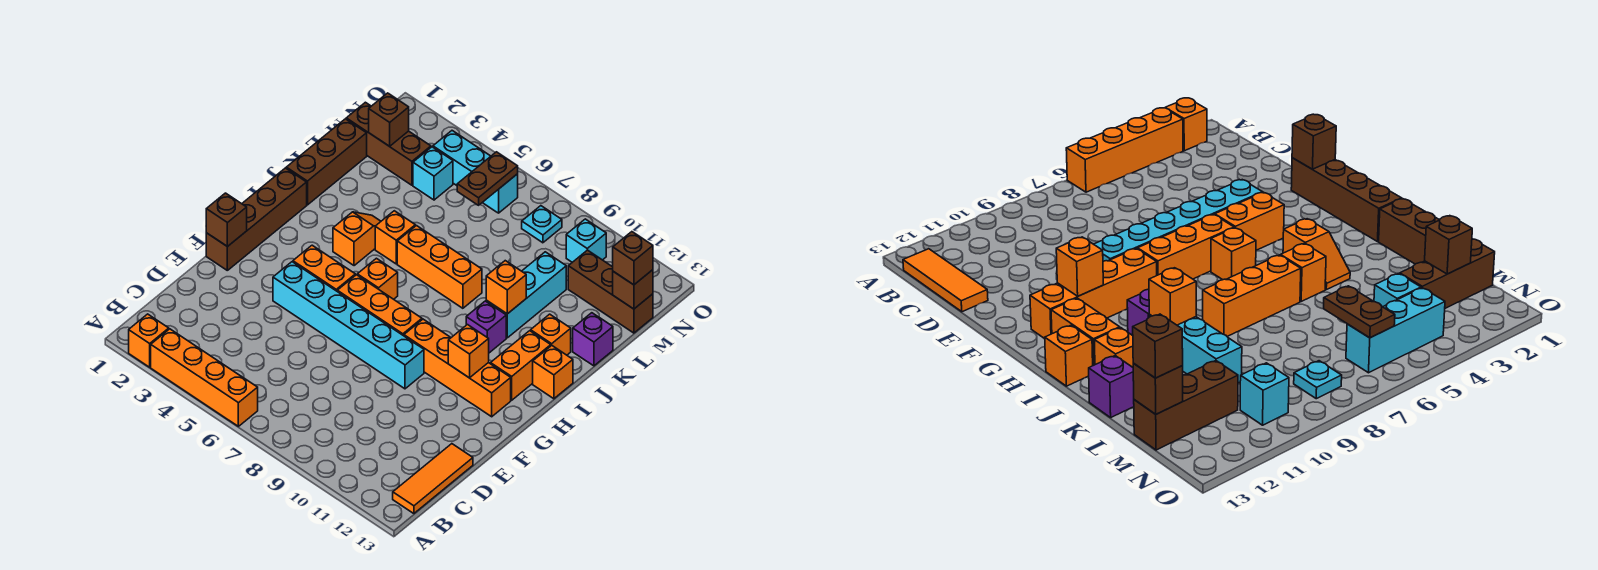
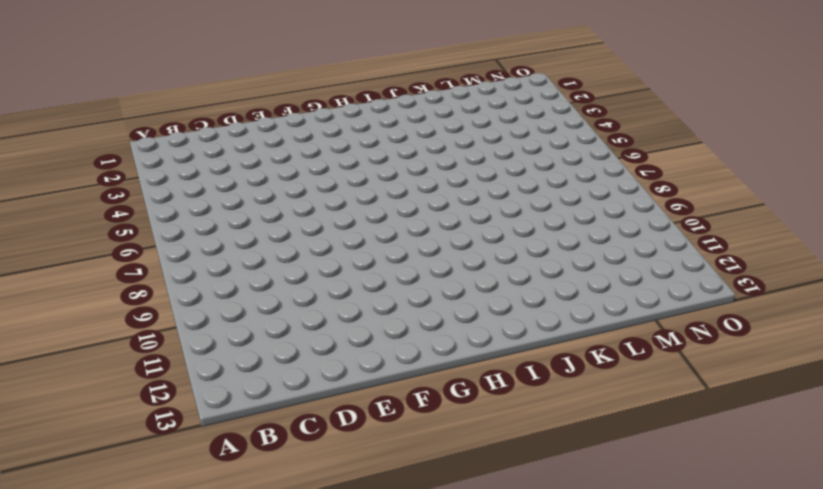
none -> orange 1x1 brick [129,314,169,367]
none -> orange 1x4 brick [151,329,258,426]
none -> orange 1x3 tile [393,444,473,514]
none -> brown 1x4 brick [206,168,307,270]

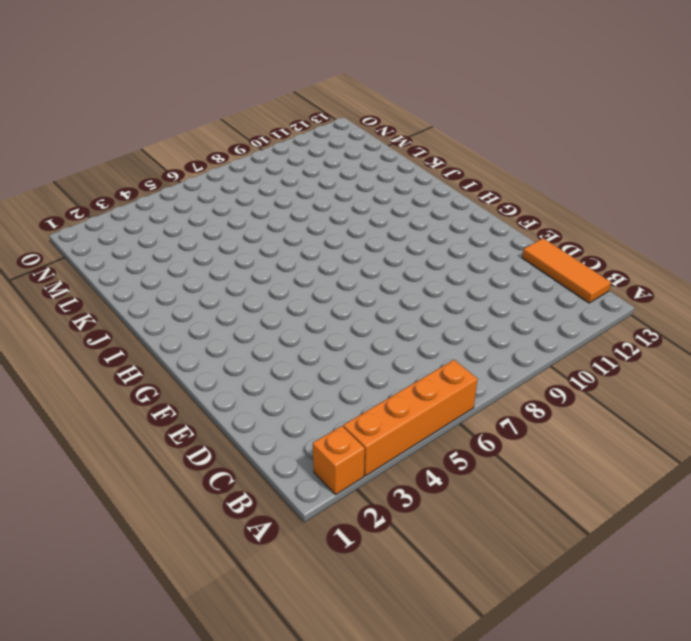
none -> brown 1x4 brick [206,168,307,270]
none -> cyan 1x6 brick [273,262,424,389]
none -> orange 1x2 brick [293,245,355,291]
none -> orange 1x3 brick [337,275,422,336]

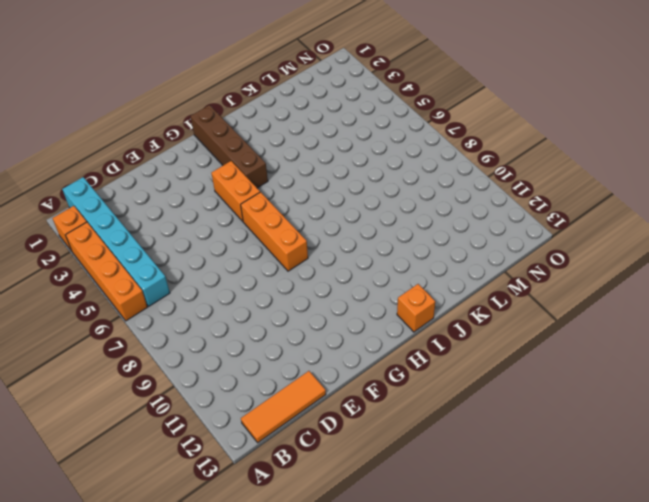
cyan 1x6 brick [62,177,170,306] -> cyan 1x6 brick moved to [273,262,424,389]
brown 1x4 brick [190,105,268,188] -> brown 1x4 brick turned to [206,168,307,270]
none -> orange 1x4 brick [404,319,511,417]
none -> orange 1x1 brick [357,258,398,299]
none -> orange 1x2 brick [491,331,551,400]
none -> orange 1x2 slope [333,212,381,266]

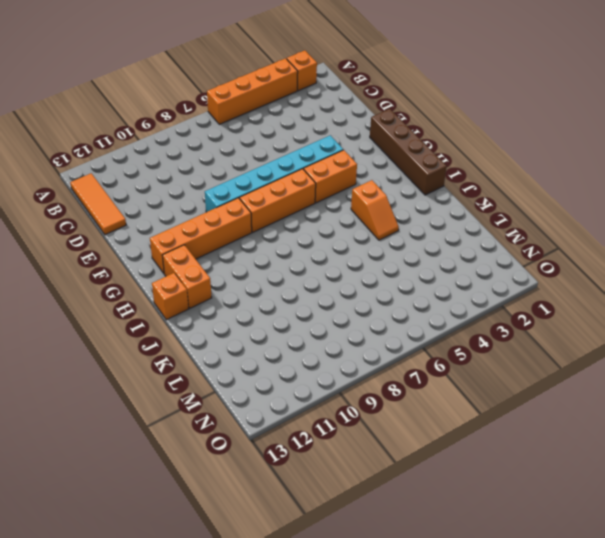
none -> orange 1x1 brick [357,258,398,299]
none -> purple 1x1 brick [466,301,506,353]
none -> brown 1x3 brick [286,119,367,205]
none -> orange 1x1 brick [375,211,415,264]

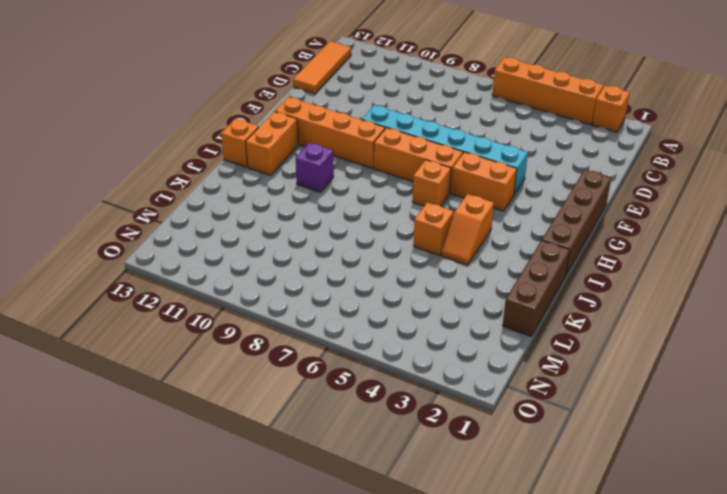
none -> orange 1x3 brick [397,226,482,308]
none -> cyan 1x3 brick [486,252,566,338]
none -> orange 1x1 brick [531,314,571,355]
none -> purple 1x1 brick [573,313,613,366]

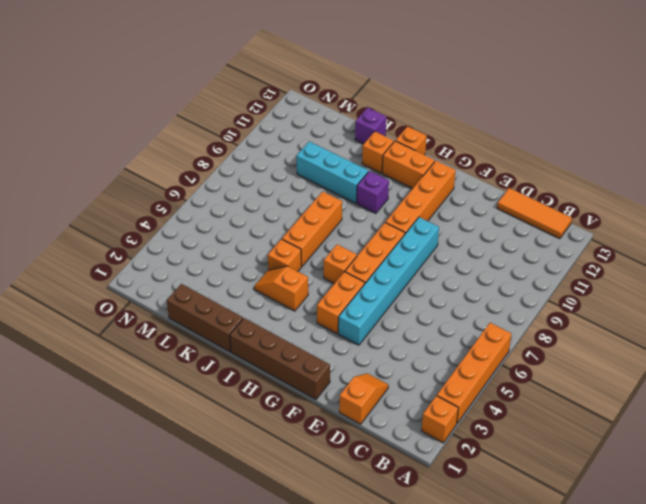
orange 1x2 slope [339,373,389,424] -> none
none -> brown 1x3 brick [346,102,431,185]
none -> cyan 1x1 brick [413,147,453,200]
none -> brown 1x3 brick [568,250,653,333]
none -> cyan 1x3 brick [433,131,518,213]

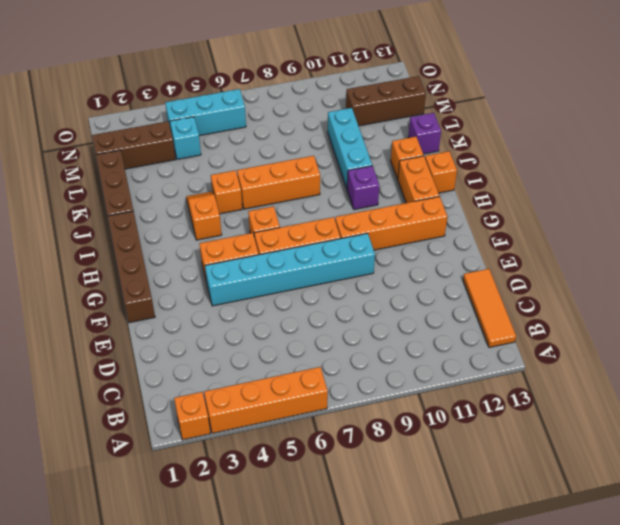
none -> cyan 1x1 plate [522,206,562,243]
none -> cyan 1x1 brick [566,219,606,262]
none -> brown 1x1 brick [206,193,247,247]
none -> orange 1x1 brick [448,325,489,378]

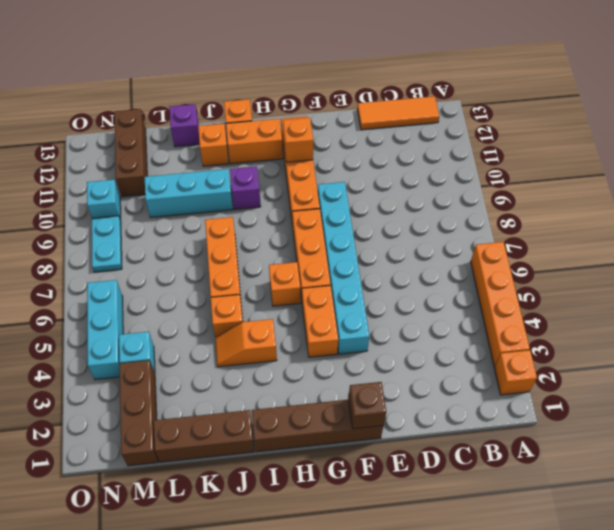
cyan 1x2 plate [92,216,122,272] -> cyan 1x1 plate [522,206,562,243]
none -> orange 1x1 brick [486,261,526,314]
none -> brown 1x1 brick [369,93,409,146]
none -> brown 1x2 plate [457,152,518,205]
none -> brown 1x1 brick [613,270,653,309]

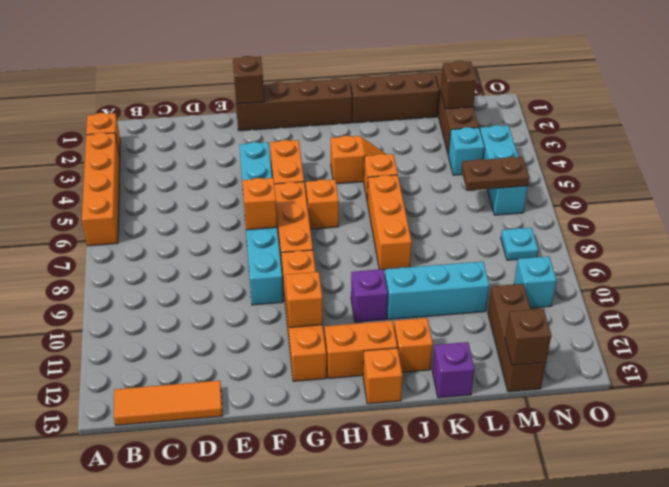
orange 1x1 brick [242,178,277,230] -> orange 1x1 brick moved to [486,261,526,314]
none -> brown 1x1 brick [613,232,653,285]

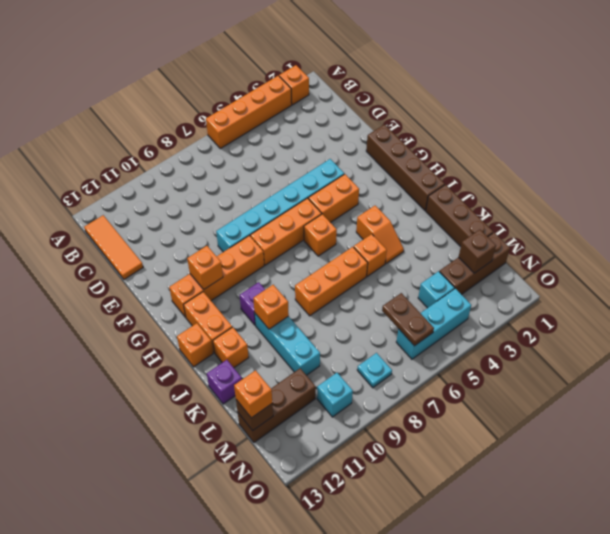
orange 1x1 brick [234,370,272,418] -> brown 1x1 brick [613,232,653,285]
none -> brown 1x1 brick [206,193,247,247]

